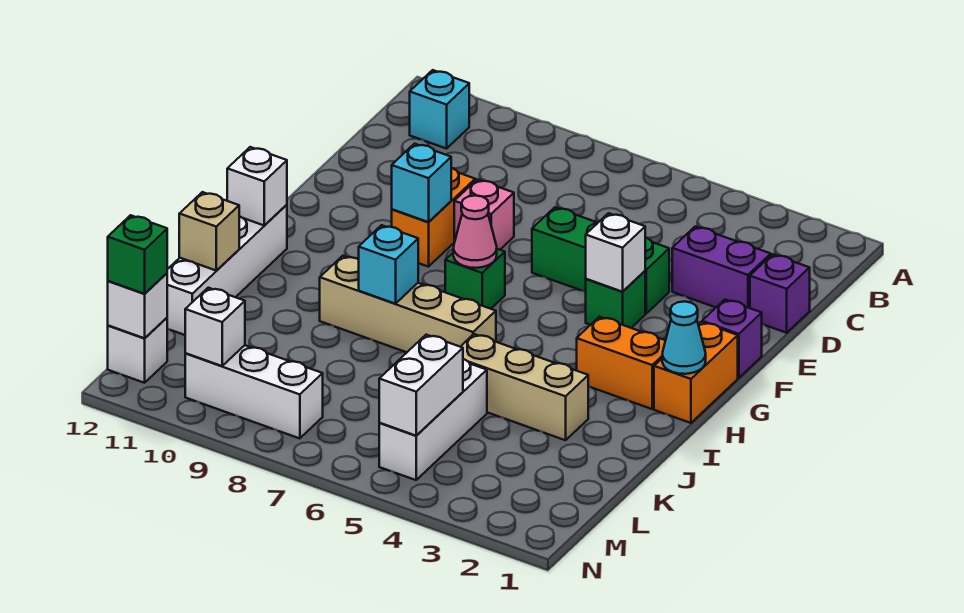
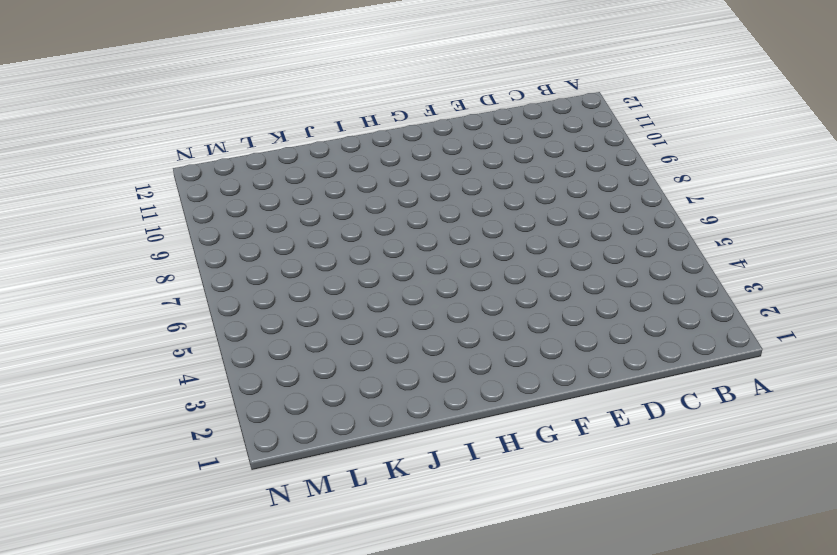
none -> cyan 1x1 brick [410,70,469,149]
none -> purple 1x1 brick [750,254,810,333]
none -> purple 1x2 brick [672,227,771,308]

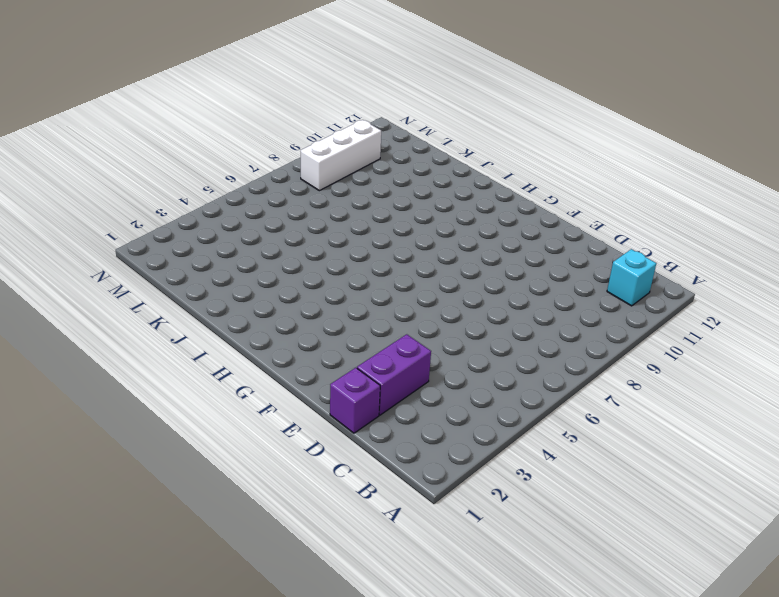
none -> green 1x3 brick [532,207,669,313]
none -> pink 1x1 brick [454,180,514,250]
none -> orange 1x2 brick [392,168,475,267]

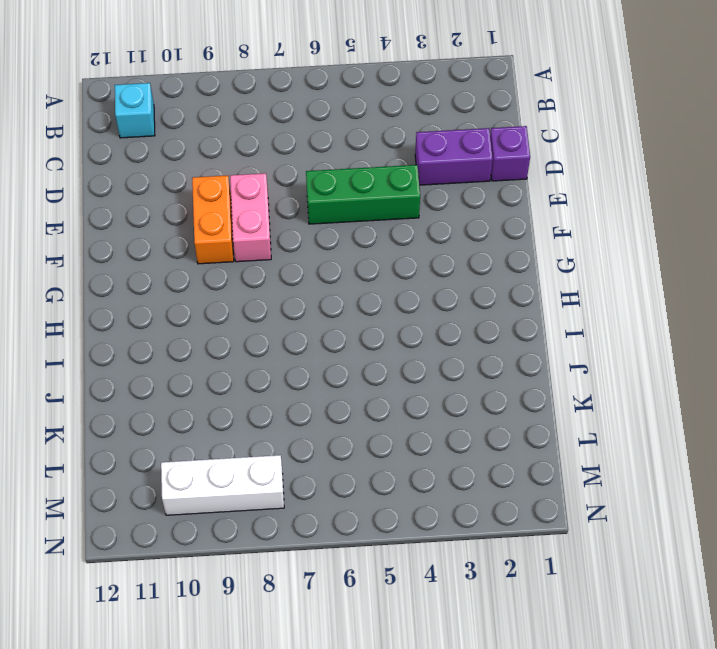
pink 1x2 brick [230,173,271,262] -> pink 1x1 brick [454,180,514,250]
none -> purple 1x1 brick [702,300,762,378]
none -> green 1x1 brick [586,271,645,328]
none -> orange 1x2 brick [654,322,738,423]

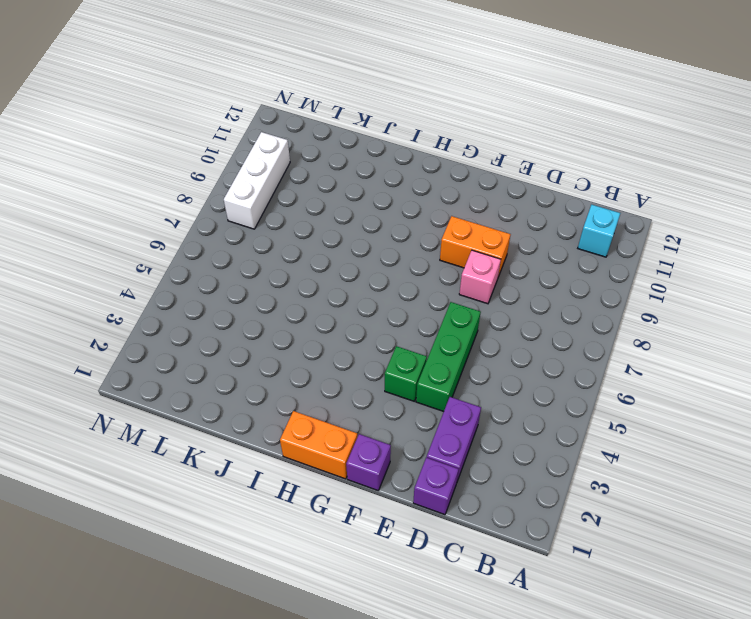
none -> green 1x1 brick [445,249,505,309]
none -> orange 1x2 brick [577,317,666,409]
none -> white 1x4 brick [167,205,287,335]

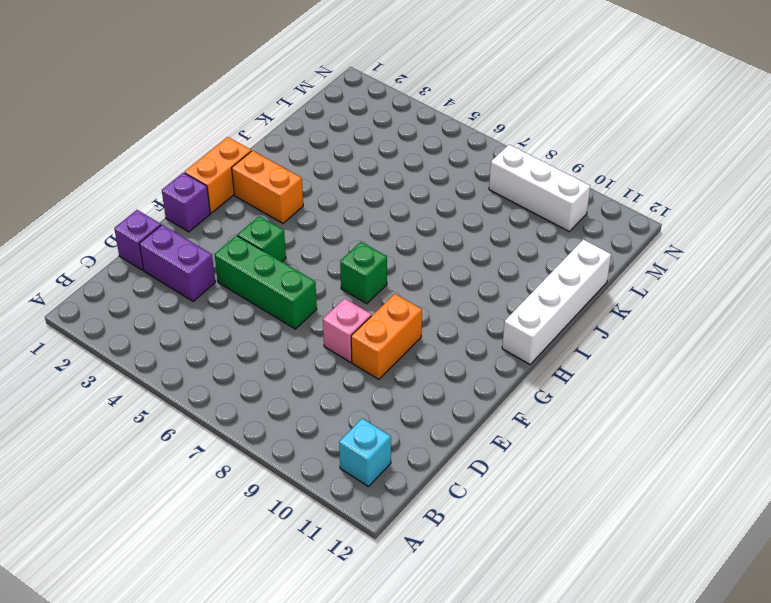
none -> tan 1x4 brick [320,256,496,352]
none -> tan 1x3 brick [460,334,588,440]
none -> white 1x3 brick [379,359,487,480]

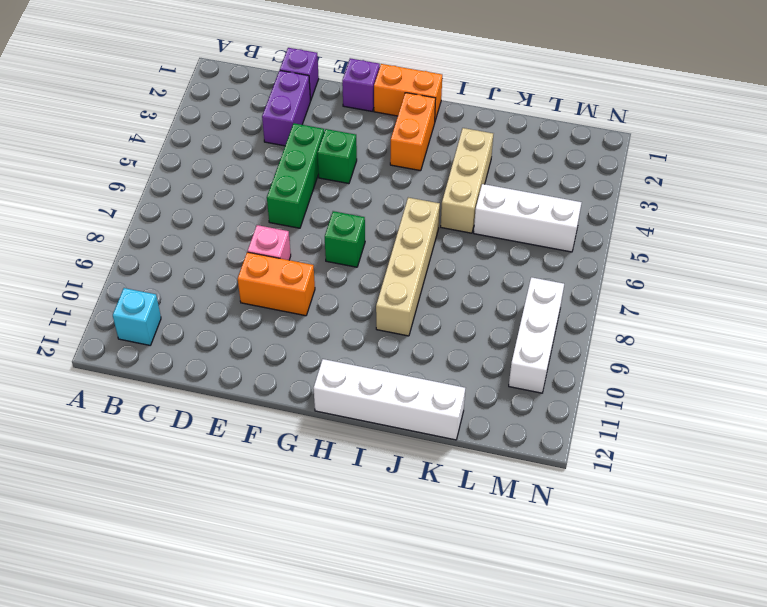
none -> white 1x1 brick [108,318,167,383]
none -> white 1x1 brick [586,213,645,292]
none -> cyan 1x1 brick [392,144,451,222]

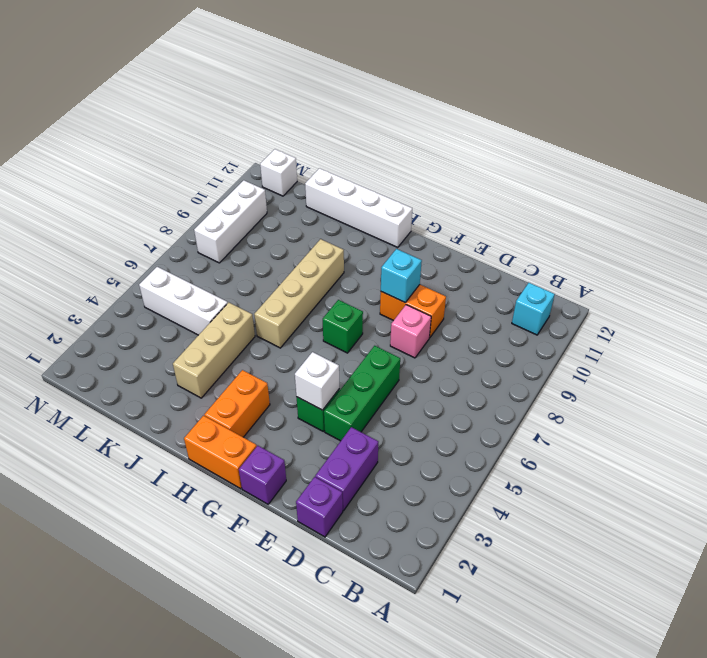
none -> pink 1x1 cone [453,195,497,268]
none -> cyan 1x1 cone [662,301,706,374]
none -> white 1x1 brick [227,147,287,225]

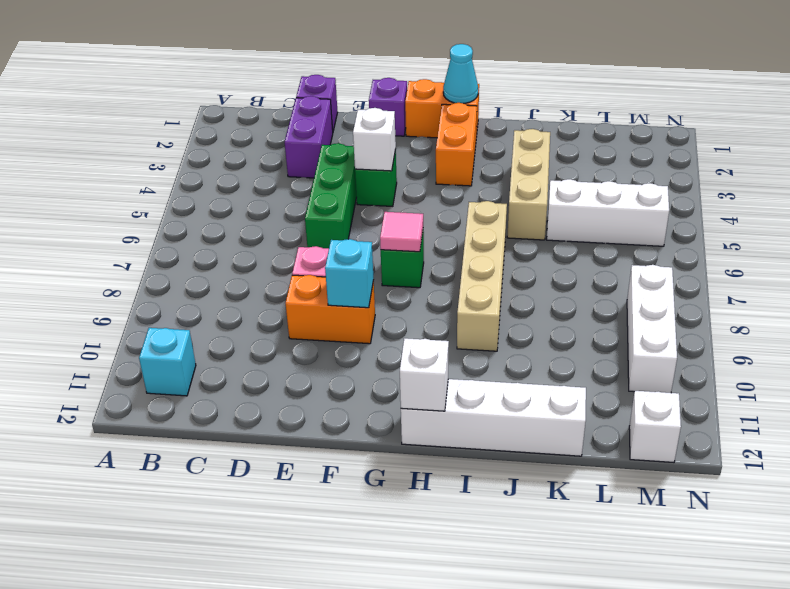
pink 1x1 tile [380,212,423,252] -> pink 1x1 cone [453,195,497,268]
none -> cyan 1x1 brick [359,225,418,304]
none -> tan 1x1 brick [179,192,239,270]
none -> white 1x2 brick [379,335,463,436]

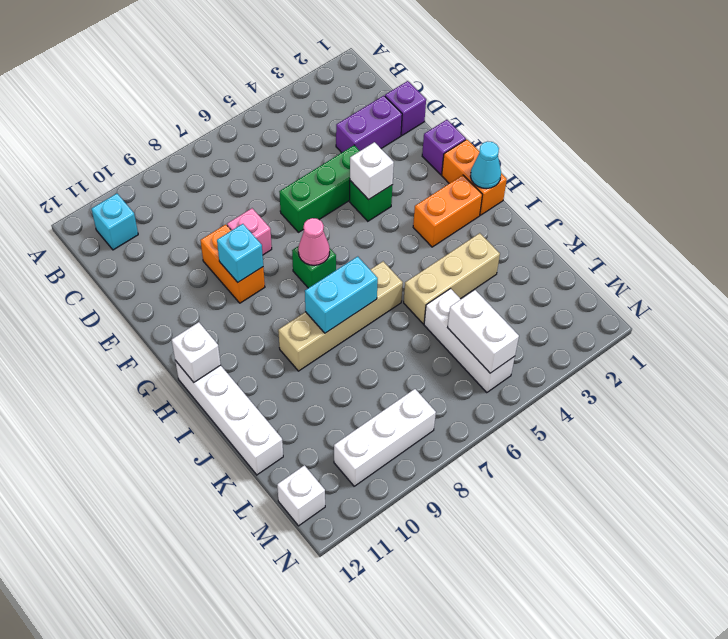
cyan 1x2 brick [305,256,378,333] -> cyan 1x1 brick [359,225,418,304]
none -> tan 1x1 brick [179,192,239,270]
none -> white 1x1 brick [185,288,245,366]
none -> white 1x1 brick [108,273,167,338]

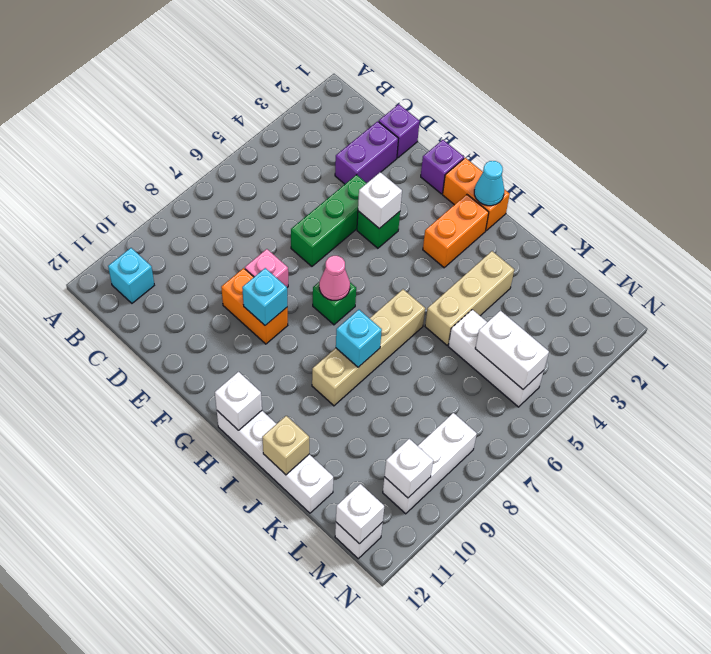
none -> green 1x1 brick [108,215,167,294]

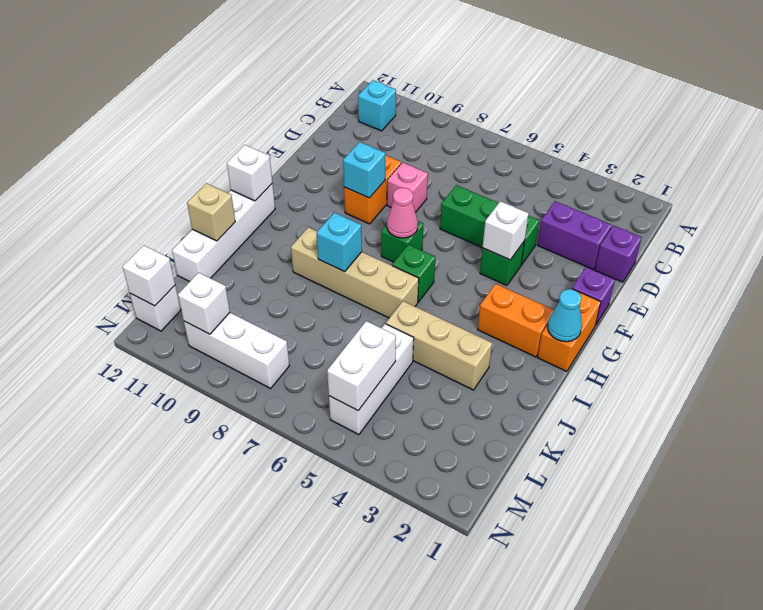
green 1x1 brick [392,245,435,302] -> green 1x1 brick moved to [108,215,167,294]

